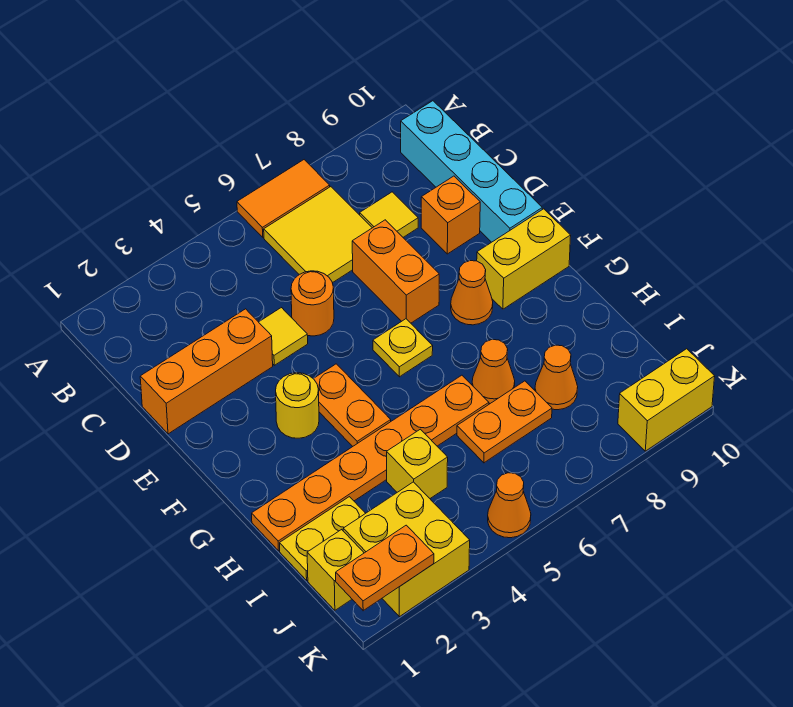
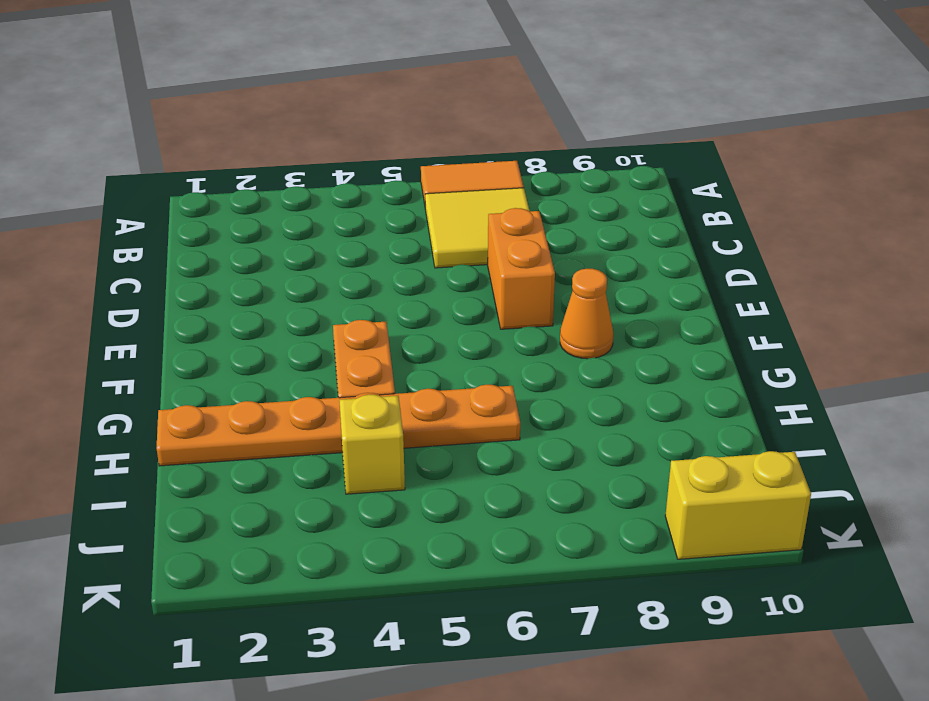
none -> cyan 1x4 brick [401,101,542,242]
none -> yellow 1x1 tile [360,192,418,237]
none -> orange 1x3 brick [140,309,273,434]

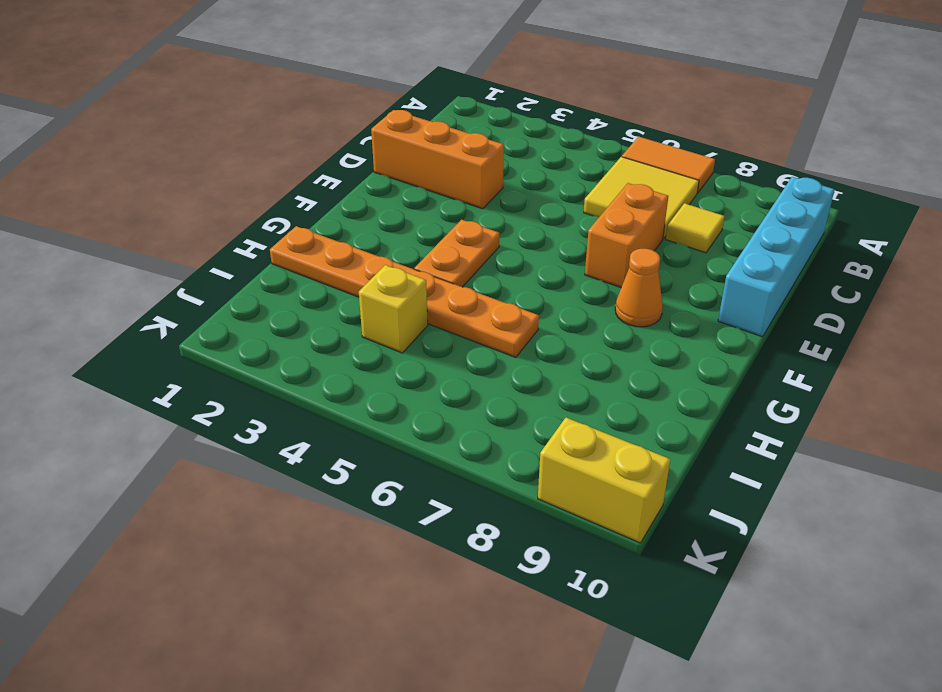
none -> yellow 1x1 tile [259,308,308,365]
none -> orange 1x1 round brick [291,271,334,336]
none -> orange 1x1 brick [421,176,480,254]

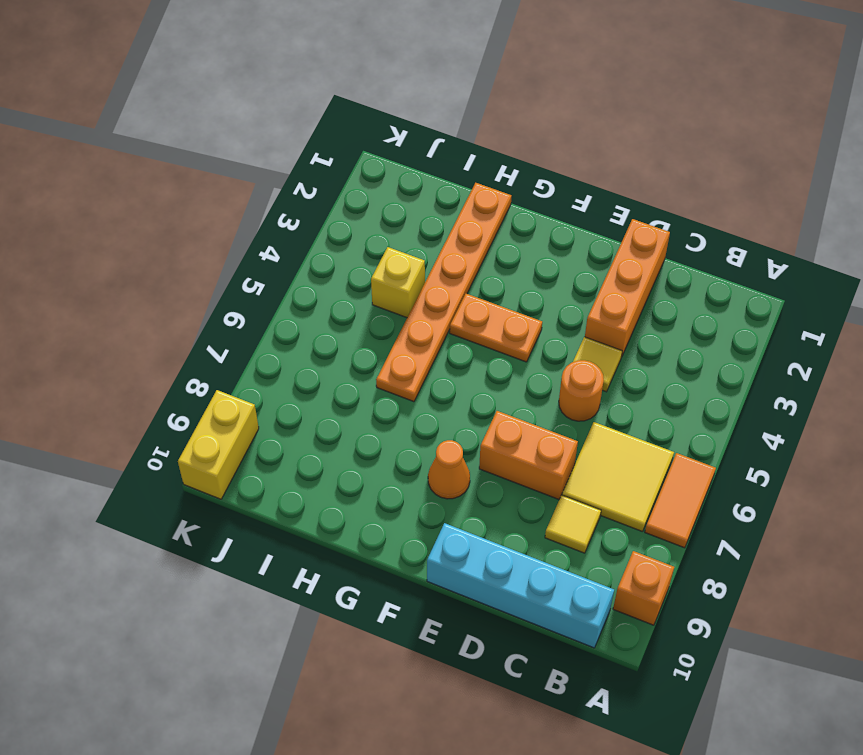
orange 1x1 brick [613,551,674,625] -> orange 1x1 brick moved to [421,176,480,254]
none -> yellow 1x1 round brick [276,373,319,438]
none -> yellow 1x1 plate [373,319,433,377]
none -> yellow 1x2 brick [477,209,571,309]

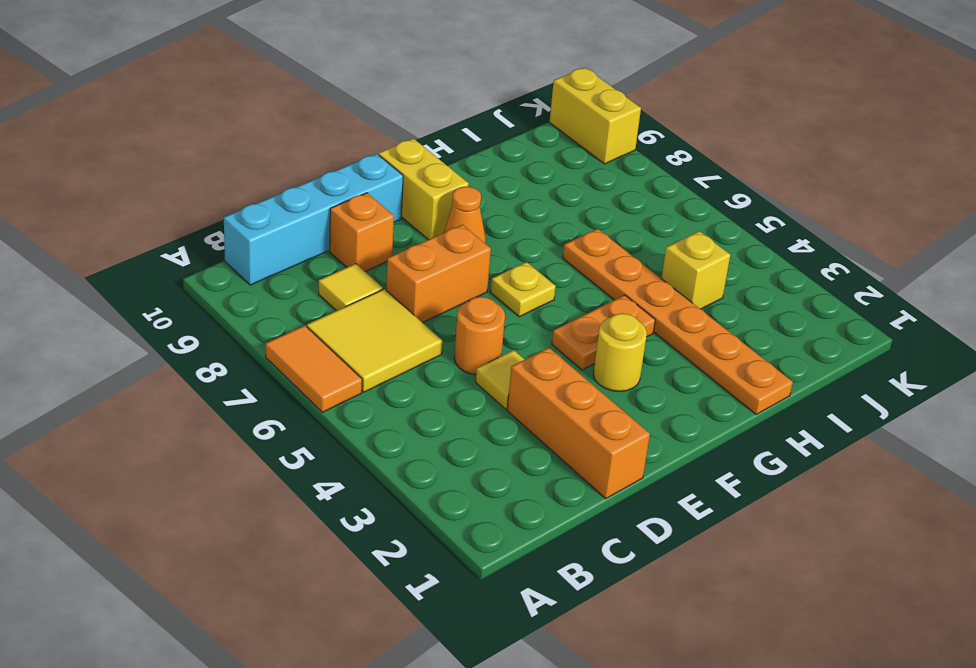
none -> orange 1x1 cone [472,339,515,404]
none -> yellow 1x2 plate [280,497,365,580]
none -> orange 1x2 plate [457,381,552,463]

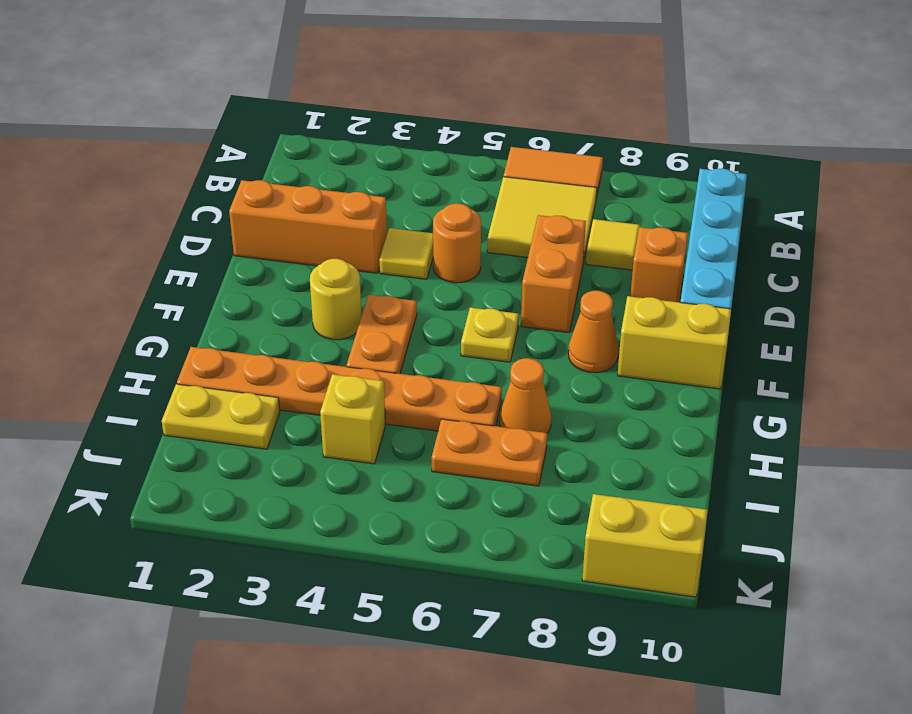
none -> orange 1x1 cone [535,345,578,410]
none -> yellow 1x1 brick [307,529,364,610]
none -> yellow 2x2 brick [343,482,470,617]

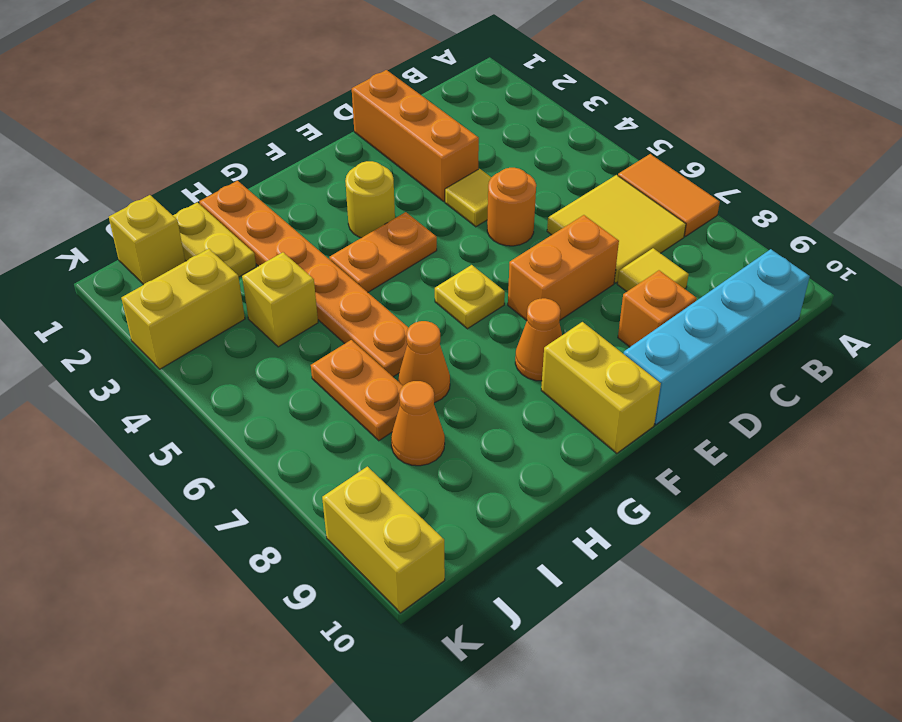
yellow 1x2 brick [121,249,245,369] -> yellow 2x2 brick [343,482,470,617]
none -> orange 1x1 cone [488,473,531,538]
none -> orange 1x2 plate [336,525,434,611]

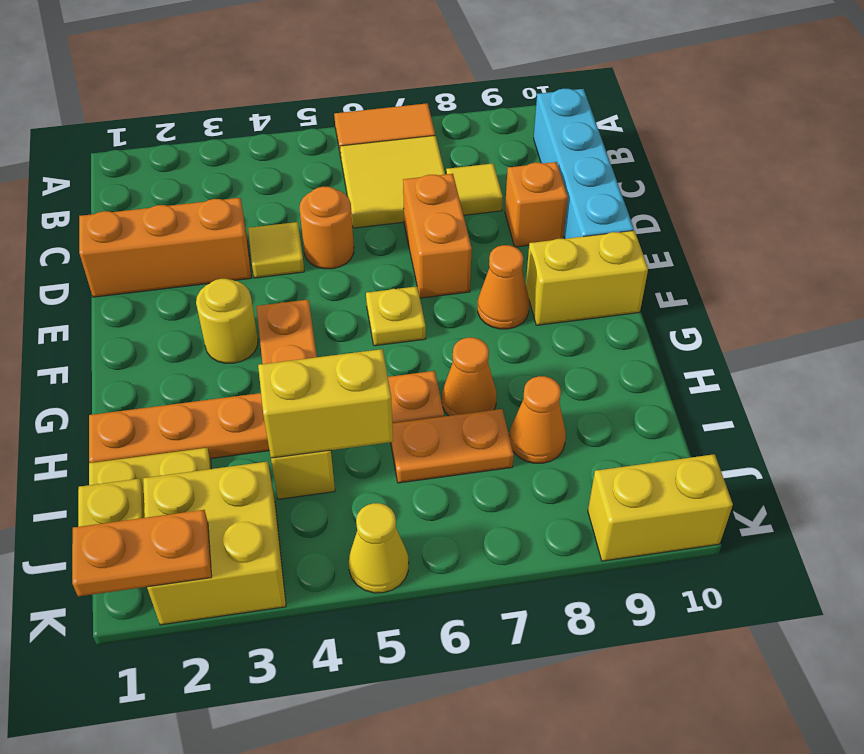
yellow 1x2 brick [258,349,393,458] -> none
yellow 1x1 cone [349,503,409,593] -> orange 1x1 cone [488,473,531,538]

